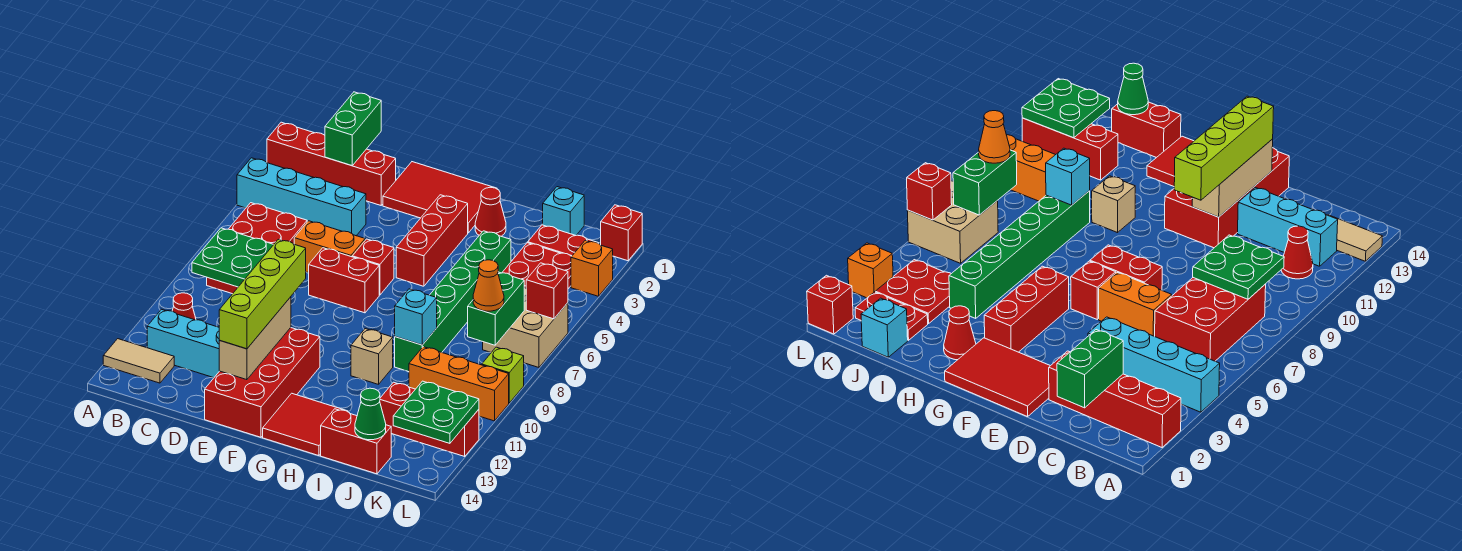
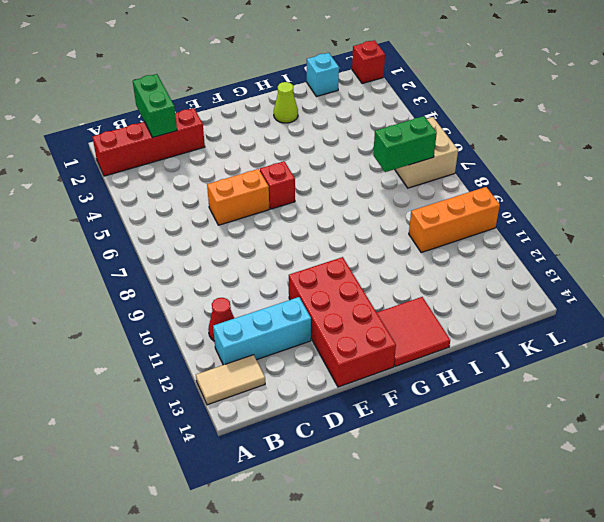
lime 1x1 cone [274,82,298,123] -> red 1x1 cone [475,187,506,236]
green 1x2 brick [373,116,437,172] -> green 1x2 brick turned to [468,272,524,345]
none -> cyan 1x4 brick [237,158,366,236]
none -> red 2x3 brick [207,203,307,294]
none -> red 2x3 tile [383,162,497,233]
none -> red 1x2 brick [309,248,379,313]

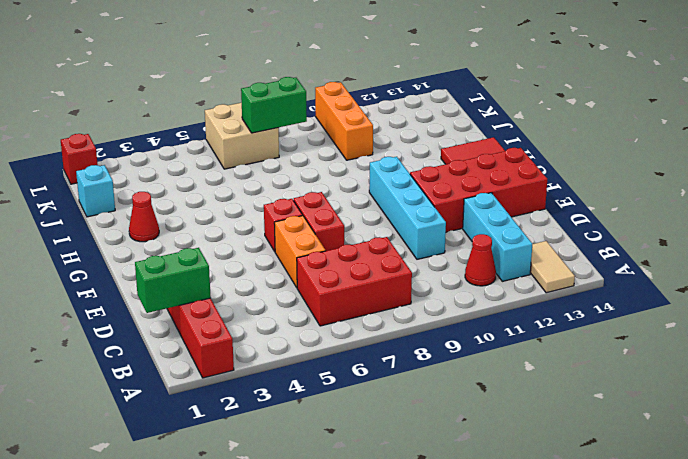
cyan 1x4 brick [369,157,446,259] -> cyan 1x4 brick moved to [237,158,366,236]
none -> red 2x3 tile [383,162,497,233]
none -> red 1x3 brick [396,195,468,286]
none -> tan 1x1 brick [351,329,393,384]
none -> green 1x6 brick [395,231,511,372]

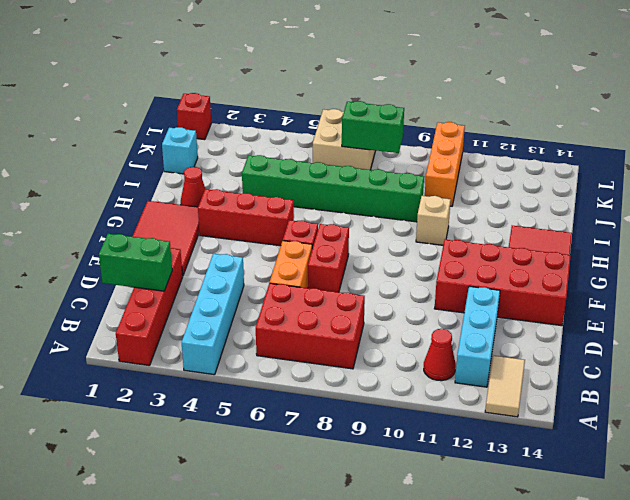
none -> red 1x2 brick [321,409,391,474]
none -> red 1x2 plate [528,225,598,257]
none -> red 2x2 plate [502,243,571,289]
none -> red 1x3 brick [380,382,479,456]

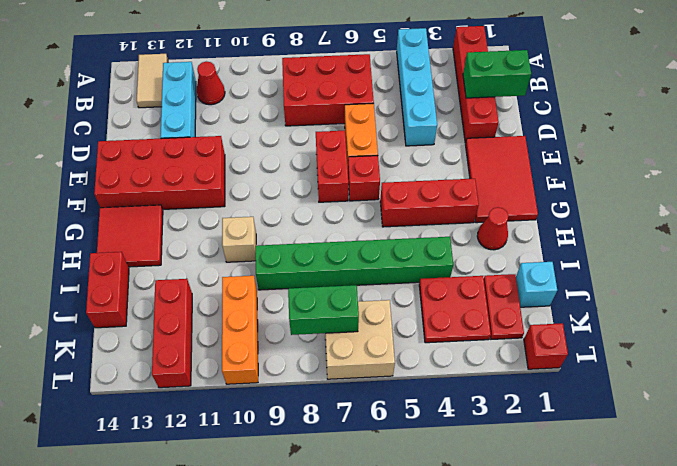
none -> orange 1x1 brick [571,240,613,296]
none -> lime 1x1 brick [482,347,524,403]
none -> green 2x2 plate [192,228,274,287]
none -> tan 1x3 brick [219,297,291,380]

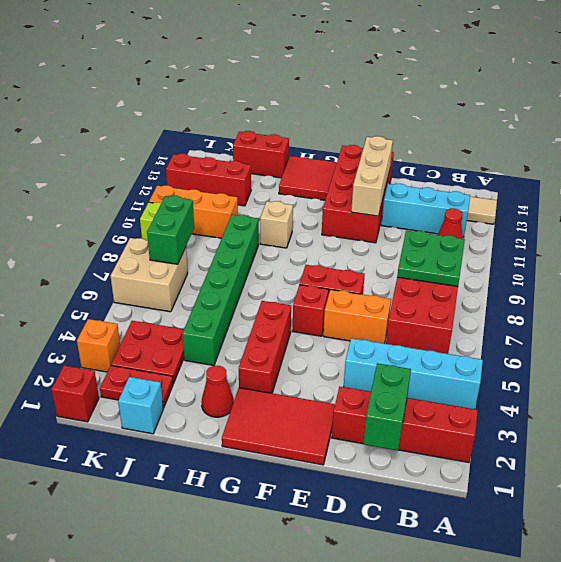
none -> cyan 1x1 brick [395,289,437,345]
none -> green 1x1 cone [355,388,386,440]
none -> green 2x2 plate [393,381,479,443]
none -> red 1x1 brick [526,263,568,319]

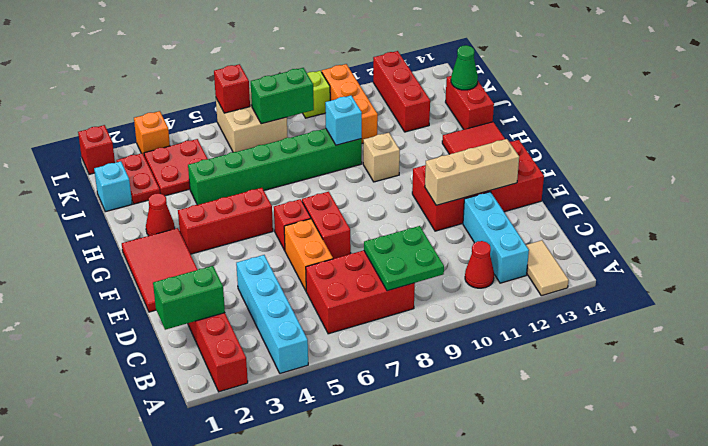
none -> green 2x2 plate [393,381,479,443]
none -> lime 1x4 brick [219,239,306,349]
none -> orange 1x1 cone [473,260,504,311]

